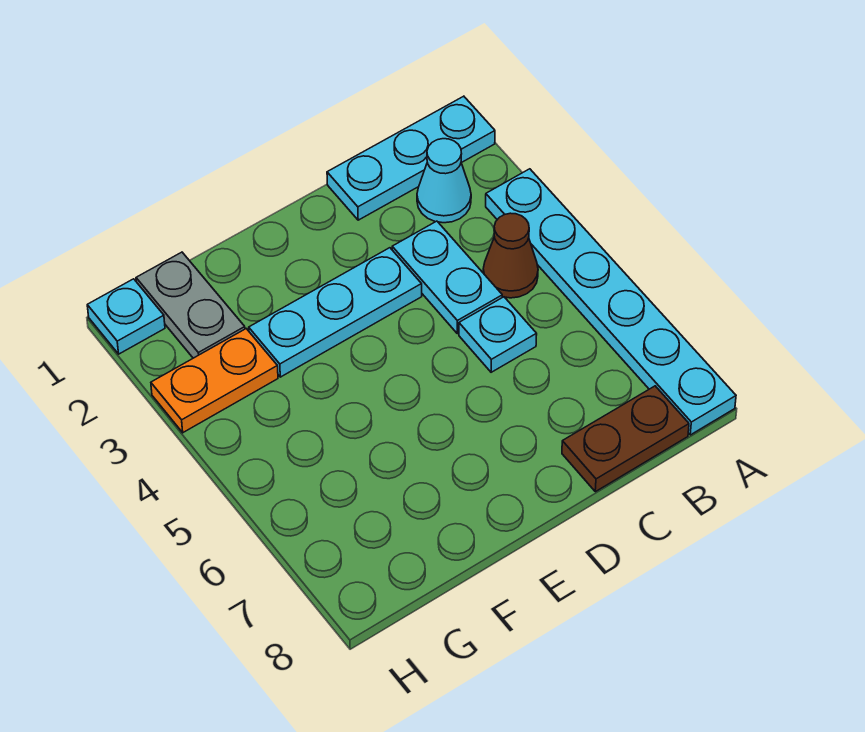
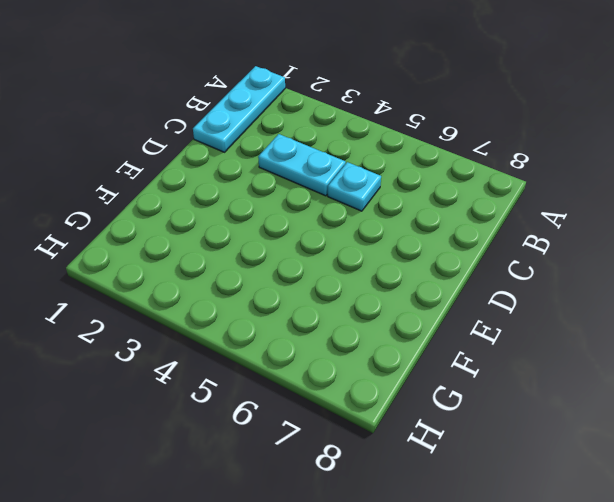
none -> cyan 1x6 plate [486,169,736,435]
none -> cyan 1x1 cone [417,139,471,223]

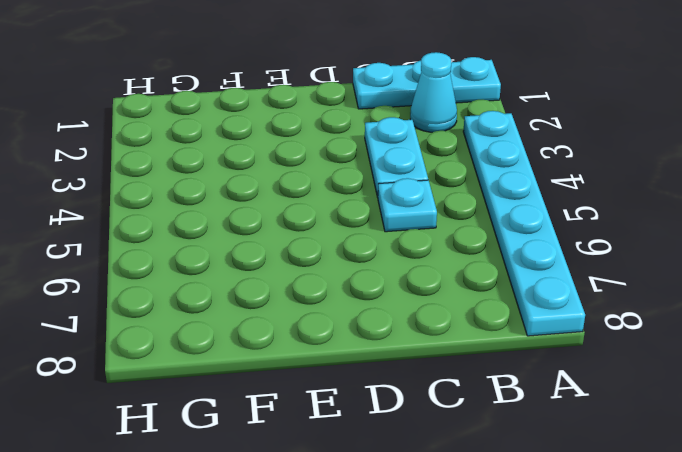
none -> brown 1x1 cone [483,213,538,298]
none -> brown 1x2 plate [562,386,689,492]

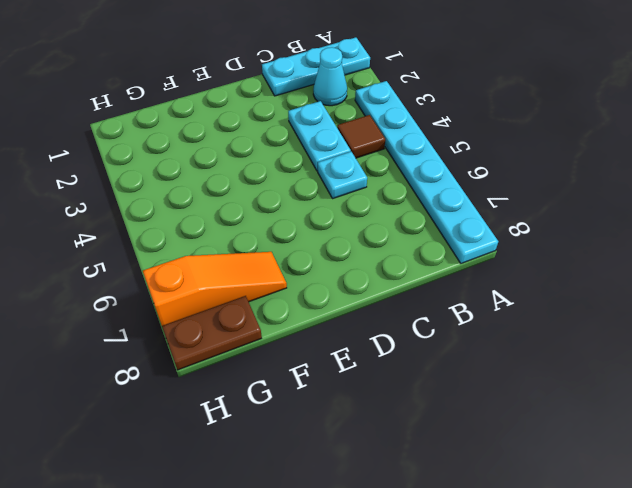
brown 1x1 tile [337,115,385,158] -> brown 1x1 cone [483,213,538,298]
orange 1x3 slope [143,252,287,326] -> none
brown 1x2 plate [162,296,262,370] -> brown 1x2 plate moved to [562,386,689,492]
none -> cyan 1x3 plate [249,248,422,377]
none -> grey 1x2 plate [136,252,245,358]

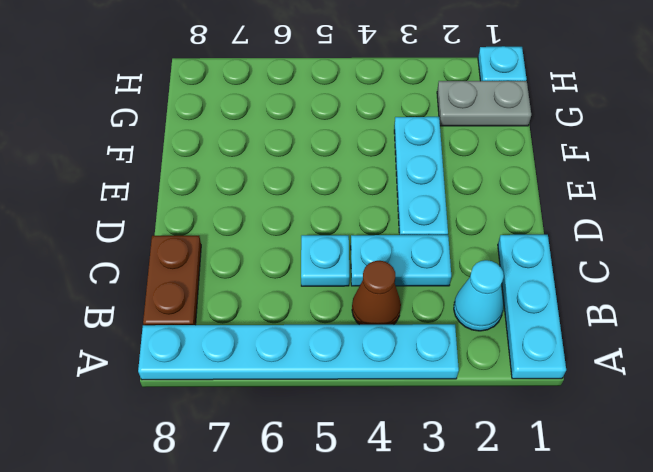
none -> orange 1x2 plate [151,329,278,433]

